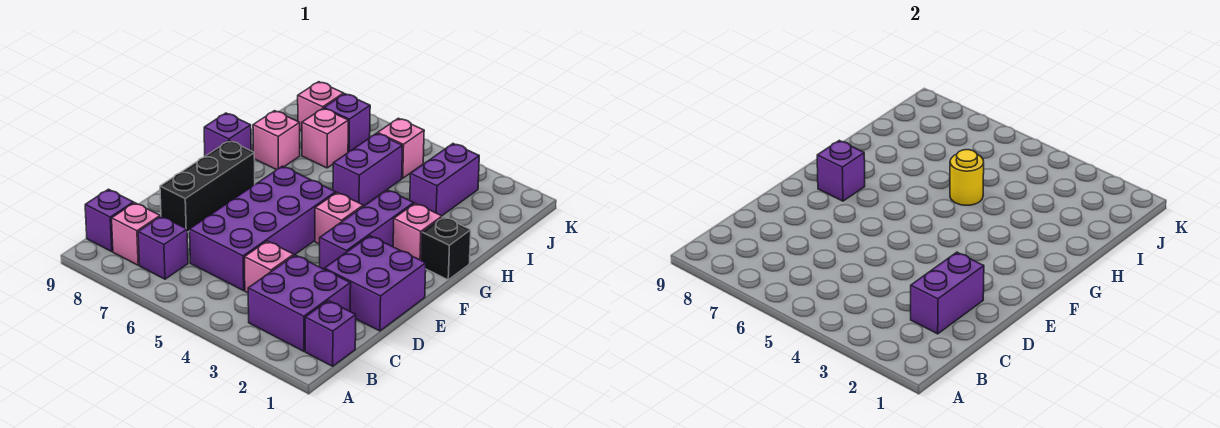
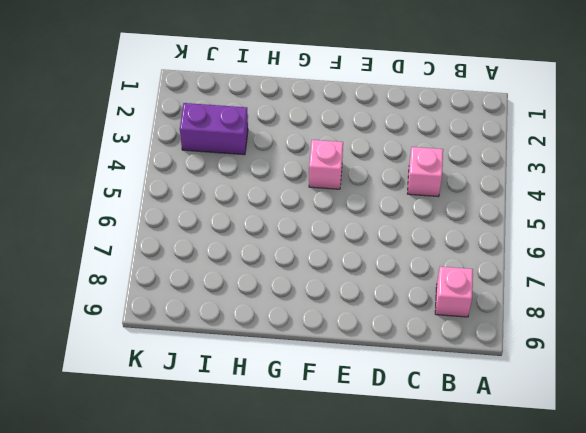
none -> purple 1x1 brick [305,301,356,366]
none -> purple 2x2 brick [248,255,351,351]
none -> purple 1x1 brick [138,216,188,279]

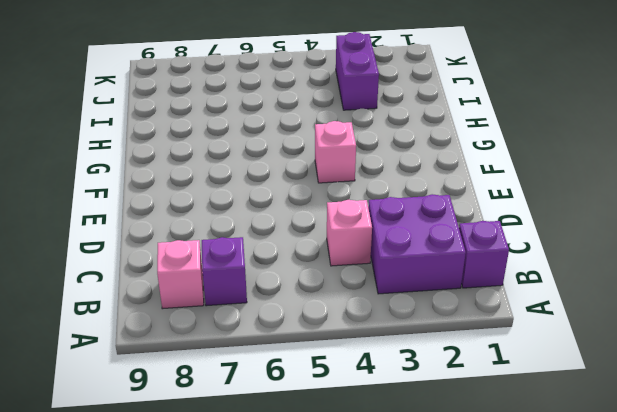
none -> purple 1x1 brick [85,189,134,251]
none -> purple 2x4 brick [190,166,336,291]
none -> purple 2x2 brick [324,236,426,331]

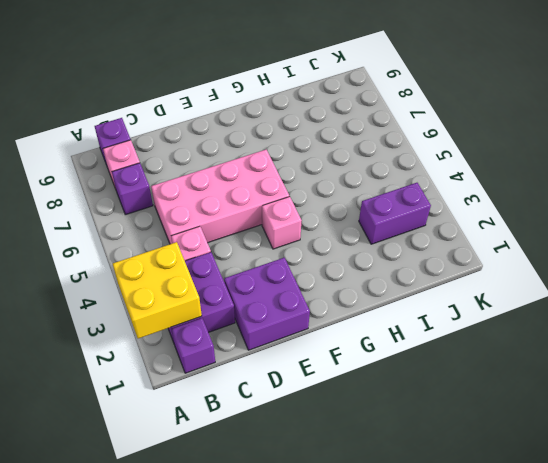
yellow 2x2 brick [113,242,202,339] -> none
pink 2x4 brick [151,149,289,244] -> purple 2x4 brick [190,166,336,291]
none -> black 1x3 brick [160,141,255,232]
none -> purple 1x3 brick [320,190,414,269]
none -> black 1x1 brick [421,217,471,280]

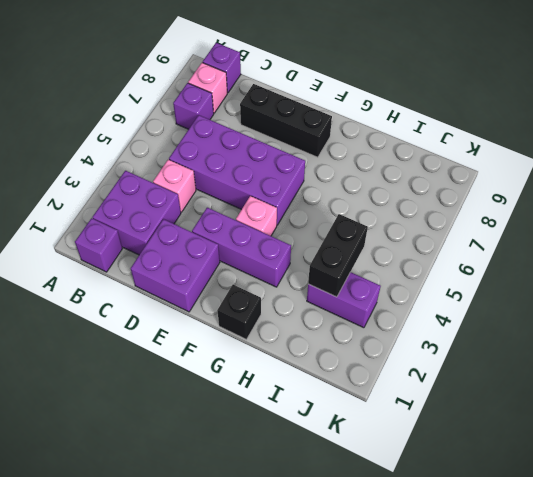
black 1x2 brick [308,214,368,297] -> none
none -> pink 1x1 brick [393,203,442,260]
none -> purple 1x1 brick [204,113,251,156]
none -> purple 1x2 brick [333,133,402,206]

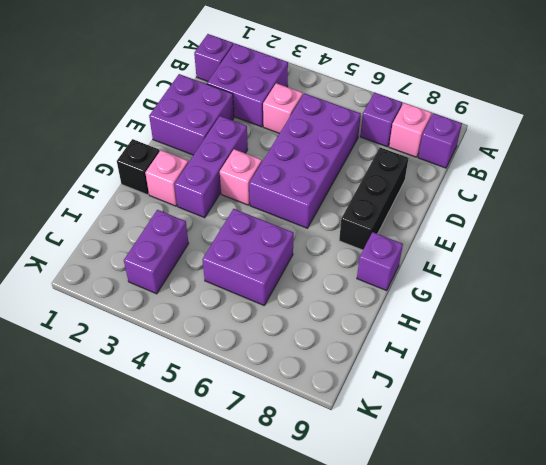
purple 2x2 brick [202,209,294,305] -> purple 1x2 brick [333,133,402,206]
none -> pink 1x1 brick [253,111,300,170]
none -> pink 1x1 brick [302,108,348,168]
none -> pink 1x1 brick [378,118,424,178]

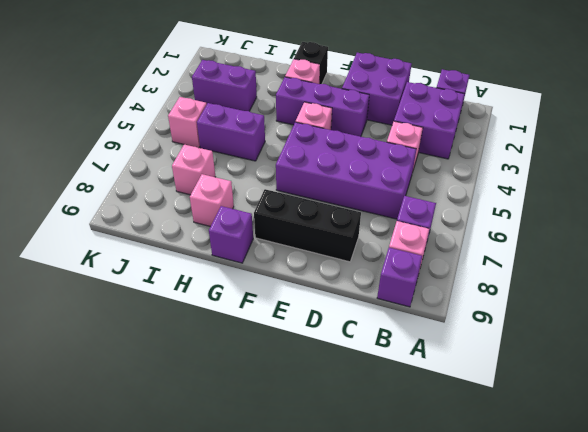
none -> purple 1x1 brick [324,94,370,152]
none -> pink 1x1 brick [298,82,344,131]
none -> purple 1x2 brick [911,252,984,334]

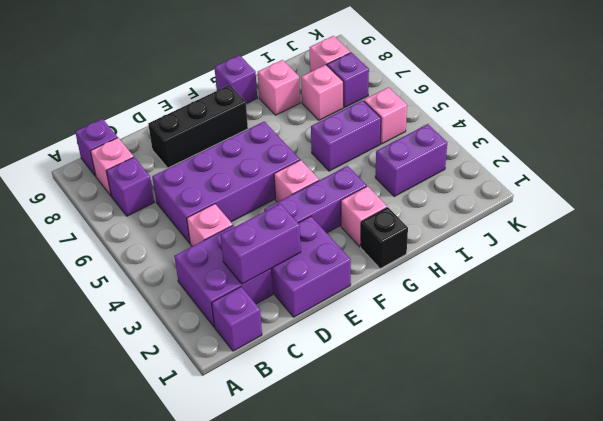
none -> purple 1x1 brick [817,141,865,201]
none -> yellow 1x1 round brick [950,150,984,205]

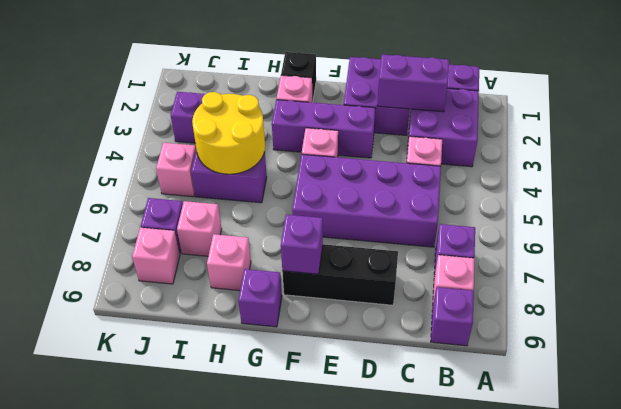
yellow 2x2 round brick [192,92,265,174] -> yellow 1x1 round brick [950,150,984,205]

